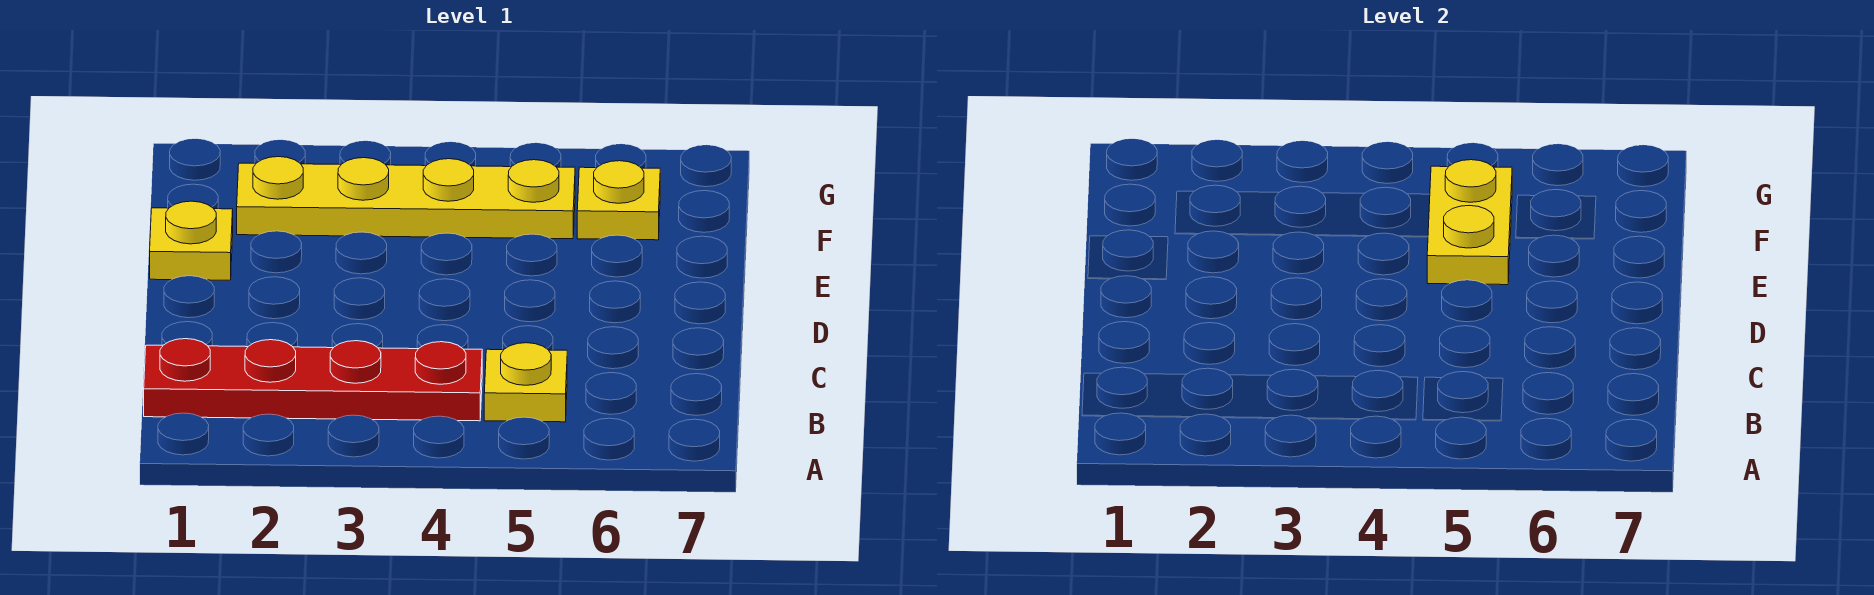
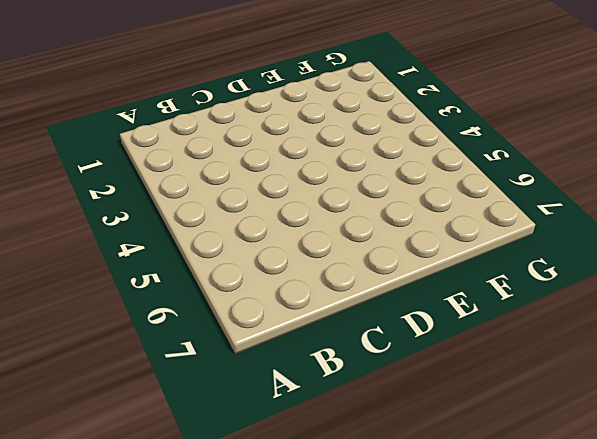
none -> red 1x4 plate [144,339,482,421]
none -> yellow 1x1 plate [484,343,567,422]

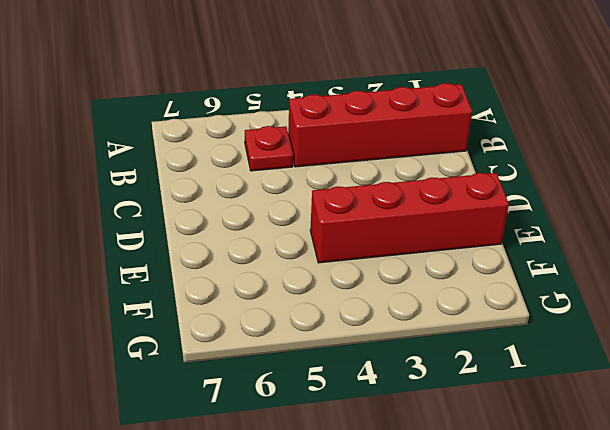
red 1x4 brick [288,83,472,167] -> red 1x4 plate [144,339,482,421]
red 1x1 plate [245,126,293,171] -> yellow 1x1 plate [484,343,567,422]
red 1x4 brick [310,173,509,263] -> yellow 1x1 plate [150,201,233,280]
none -> yellow 1x4 plate [237,157,575,239]
none -> yellow 1x1 plate [577,161,660,240]

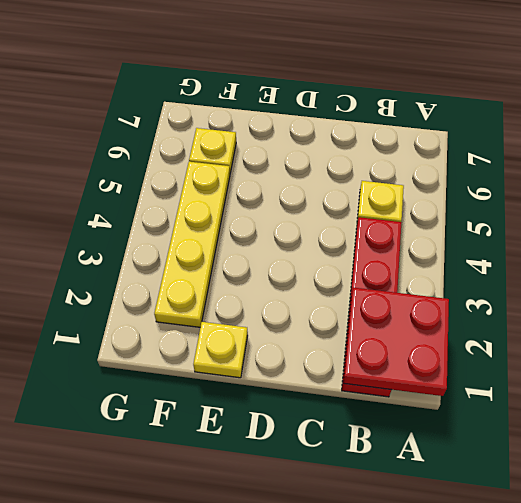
red 2x2 plate [343,288,449,396] -> none
none -> yellow 1x2 plate [1427,160,1512,285]

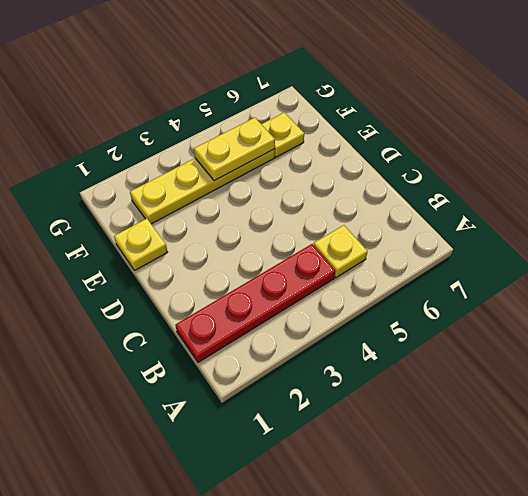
yellow 1x2 plate [194,118,275,181] -> yellow 1x2 plate turned to [1427,160,1512,285]

